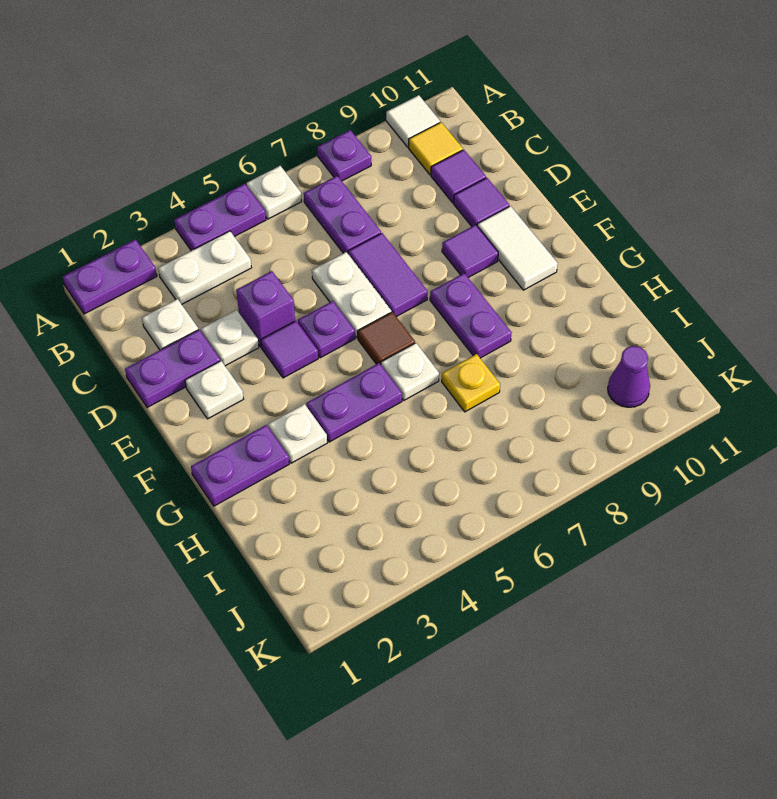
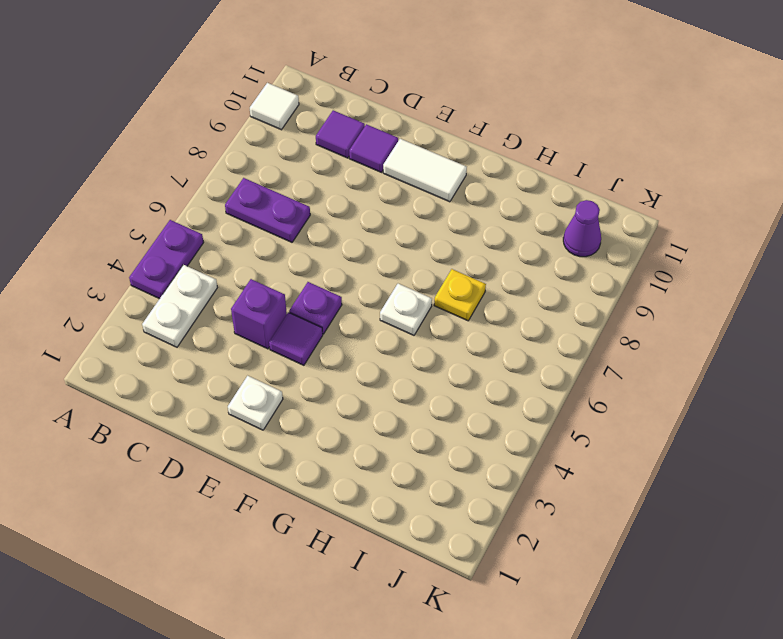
none -> purple 1x2 plate [63,239,157,314]
none -> white 1x1 plate [247,166,302,219]
none -> purple 1x1 plate [317,130,371,181]

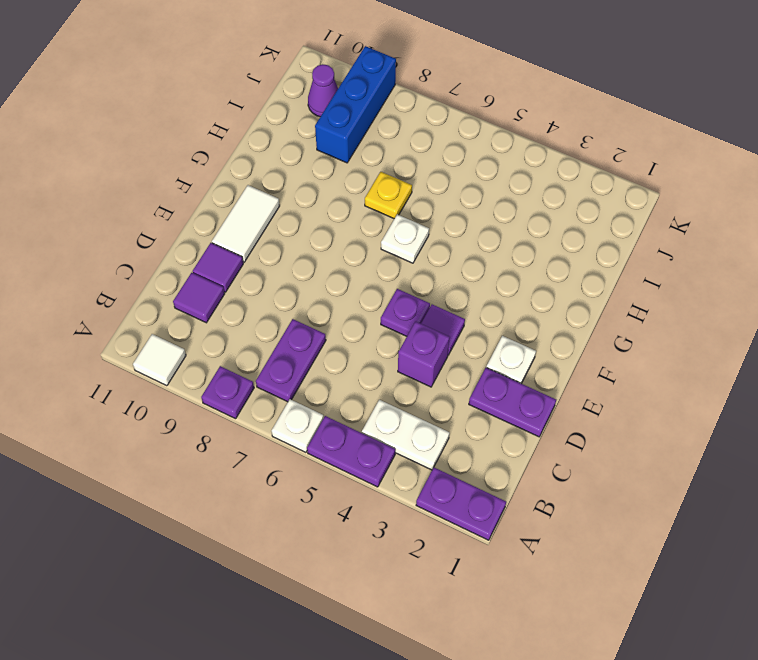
blue 1x3 brick [315,46,396,163] -> none
none -> yellow 1x1 tile [409,122,463,175]
none -> white 1x1 plate [142,299,198,350]
none -> white 1x1 plate [201,310,259,366]

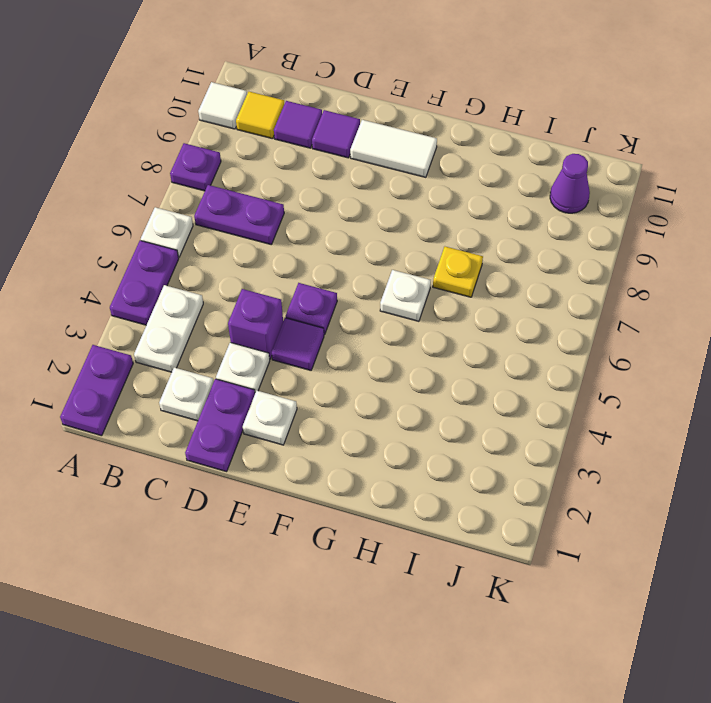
none -> white 1x2 plate [312,252,391,338]
none -> purple 1x2 tile [348,233,427,317]
none -> purple 1x1 tile [442,225,498,278]

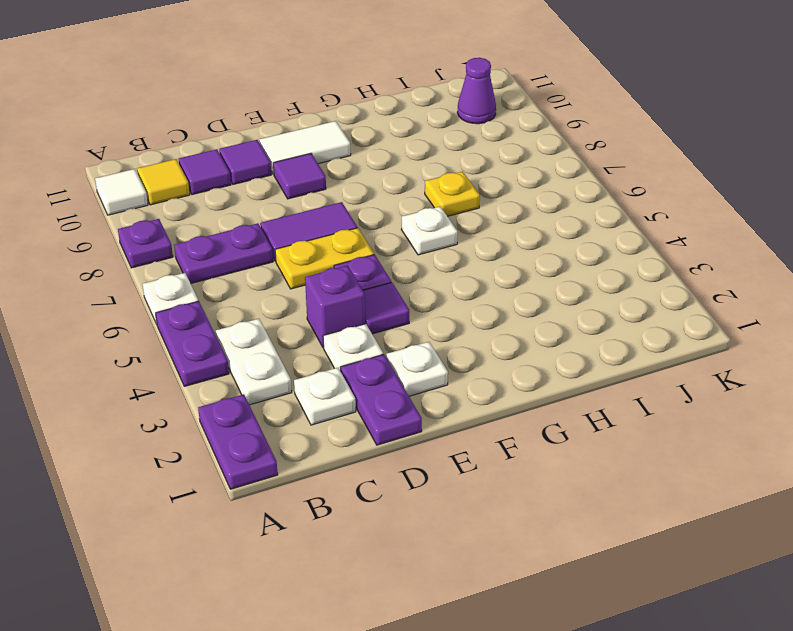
yellow 1x2 plate [275,228,374,289] -> white 1x2 plate [312,252,391,338]
none -> brown 1x1 tile [358,312,415,364]
none -> purple 1x2 plate [430,273,512,358]
none -> purple 1x2 plate [191,425,289,506]

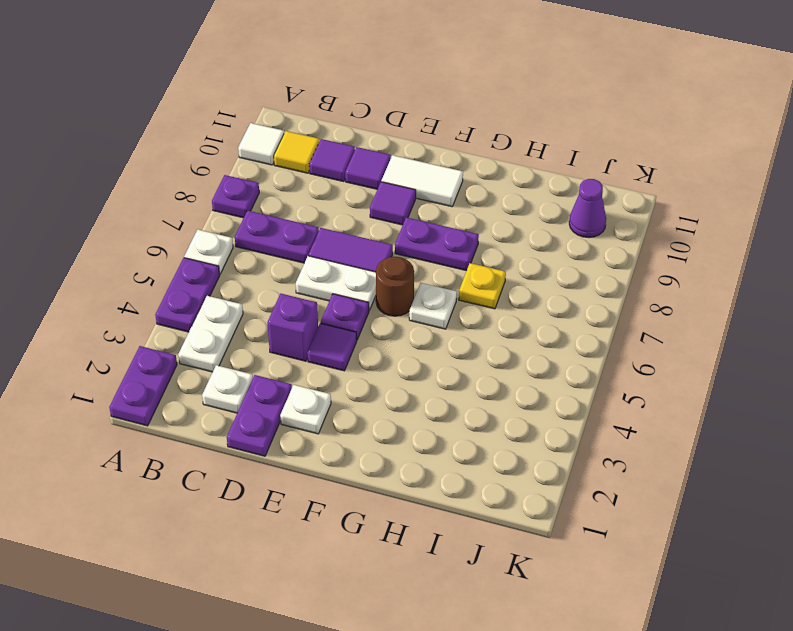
brown 1x1 round brick [376,257,414,316] -> brown 1x1 tile [358,312,415,364]
none -> white 1x1 plate [201,310,259,366]
none -> purple 1x2 plate [191,425,289,506]
none -> white 1x1 plate [268,404,327,463]

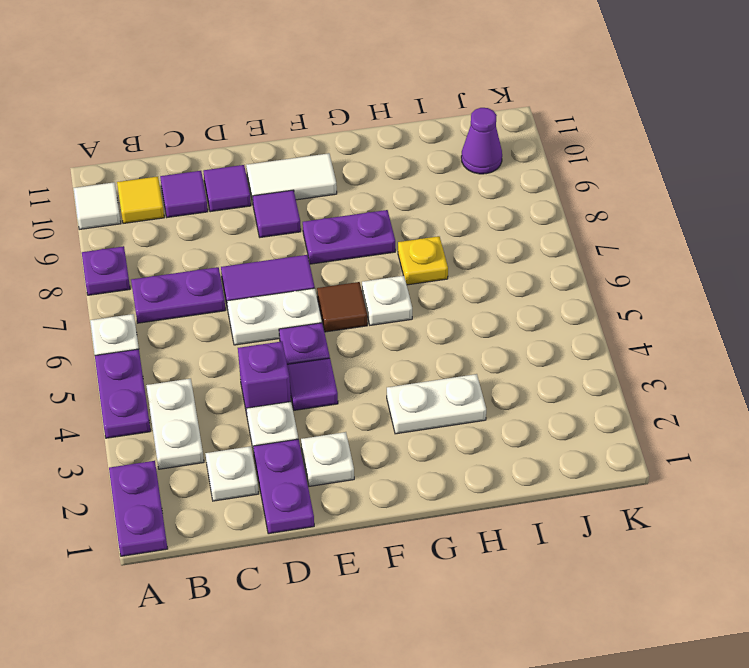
white 1x2 plate [387,374,486,434] -> white 1x1 plate [268,404,327,463]
none -> purple 1x2 plate [191,425,289,506]
none -> purple 1x2 plate [306,363,402,442]

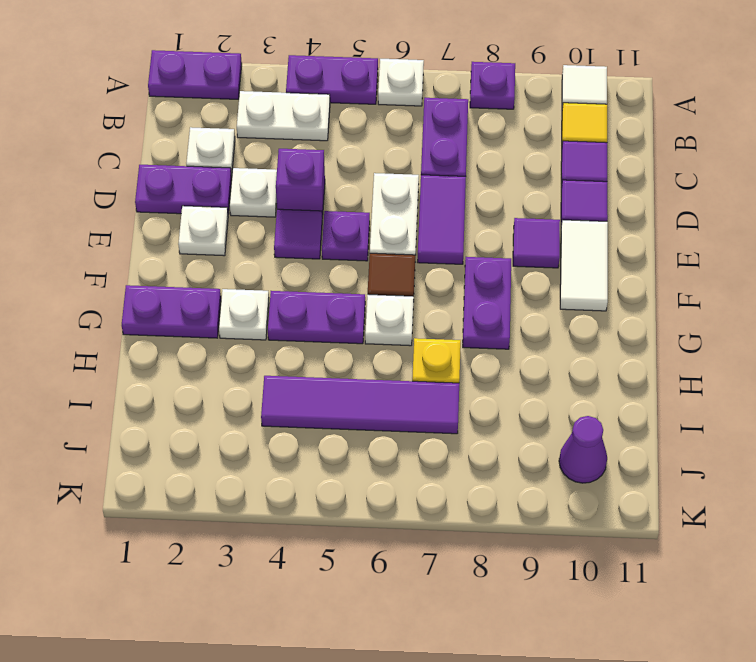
purple 1x4 tile [261,376,459,434] -> none

